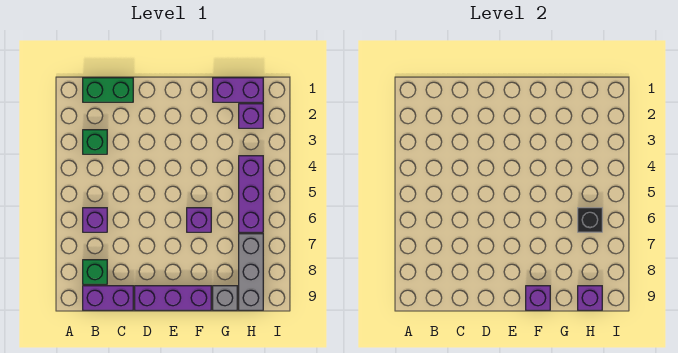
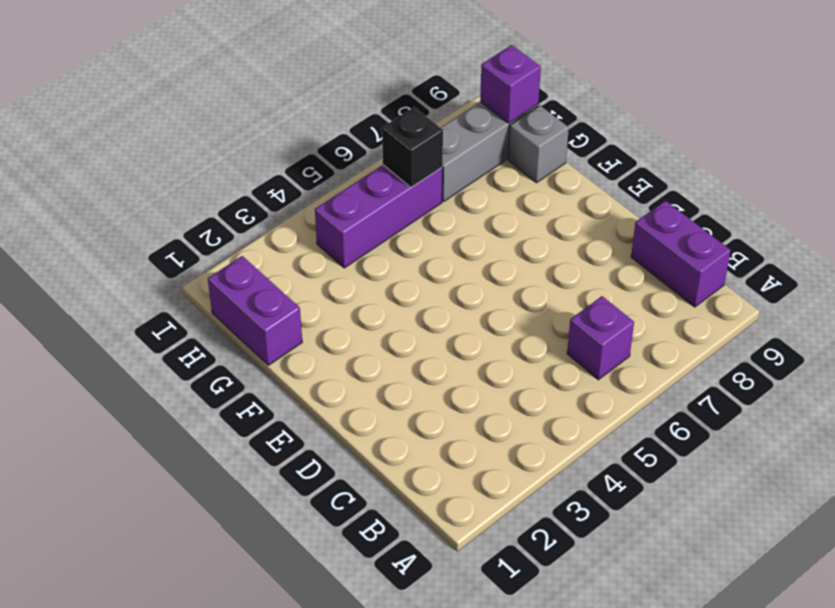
none -> green 1x2 brick [83,78,133,102]
none -> green 1x1 brick [83,130,107,154]
none -> green 1x1 brick [83,260,107,284]

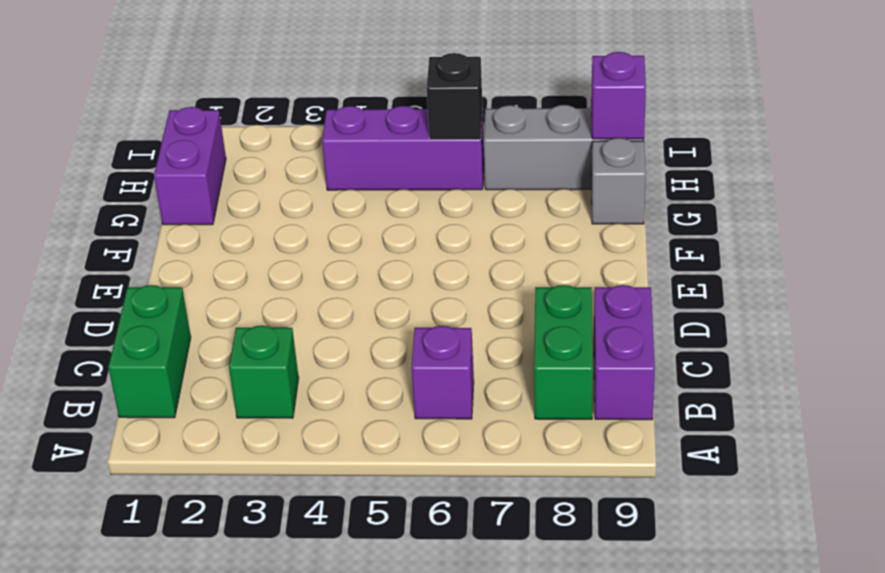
green 1x2 brick [534,285,593,419] -> green 1x1 brick [83,260,107,284]
none -> purple 1x3 brick [135,286,211,310]
none -> purple 1x1 brick [187,208,211,232]
none -> purple 1x1 brick [239,104,263,128]

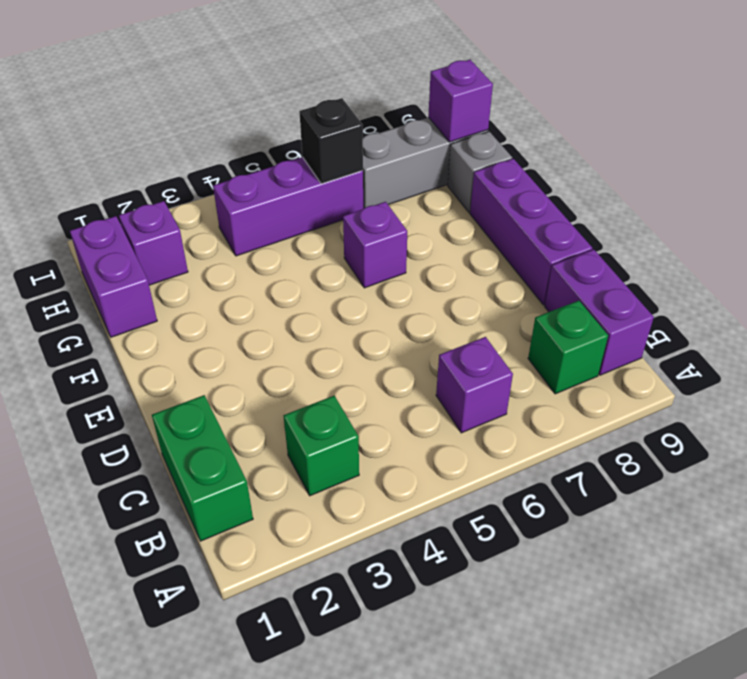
none -> purple 1x1 brick [526,286,550,310]

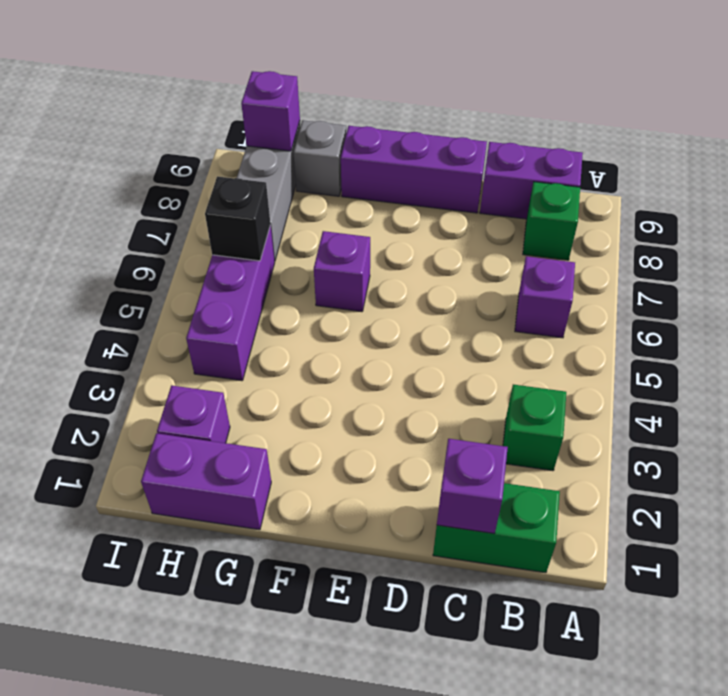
purple 1x1 brick [437,439,508,534] -> purple 1x1 brick moved to [526,286,550,310]

